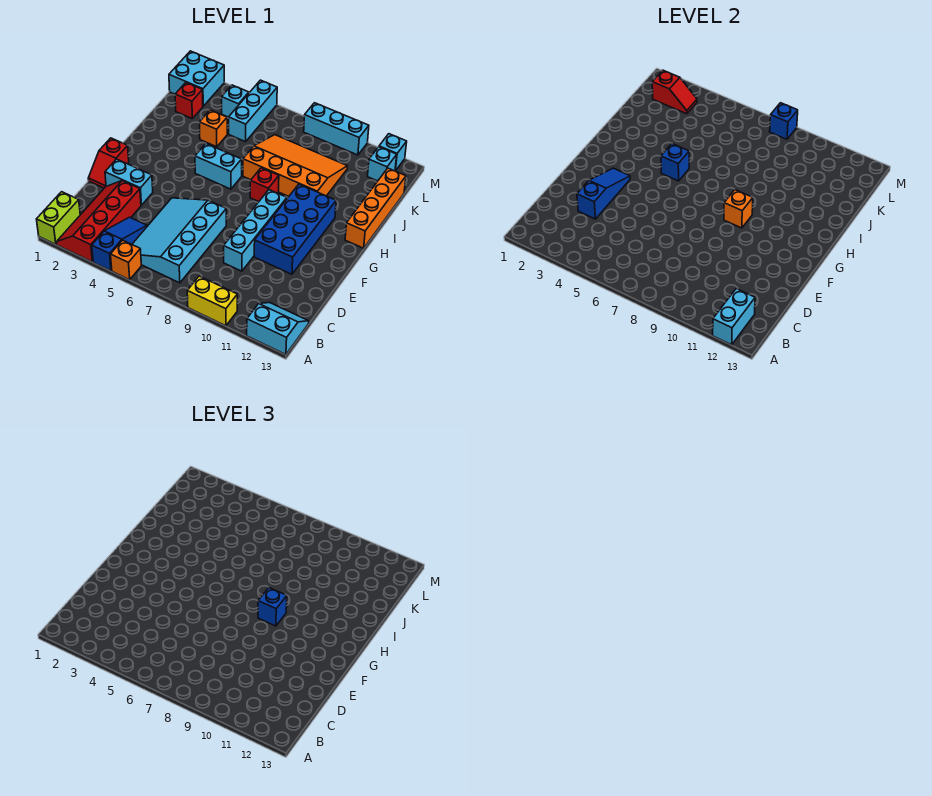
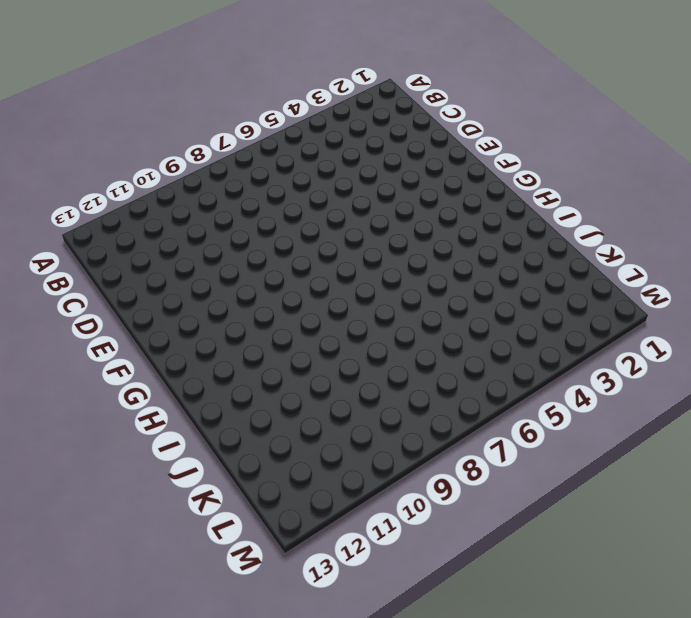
none -> lime 1x2 brick [37,192,80,244]
none -> red 2x4 slope [56,181,141,262]
none -> blue 1x3 slope [92,217,147,271]
none -> orange 1x1 brick [111,240,142,280]

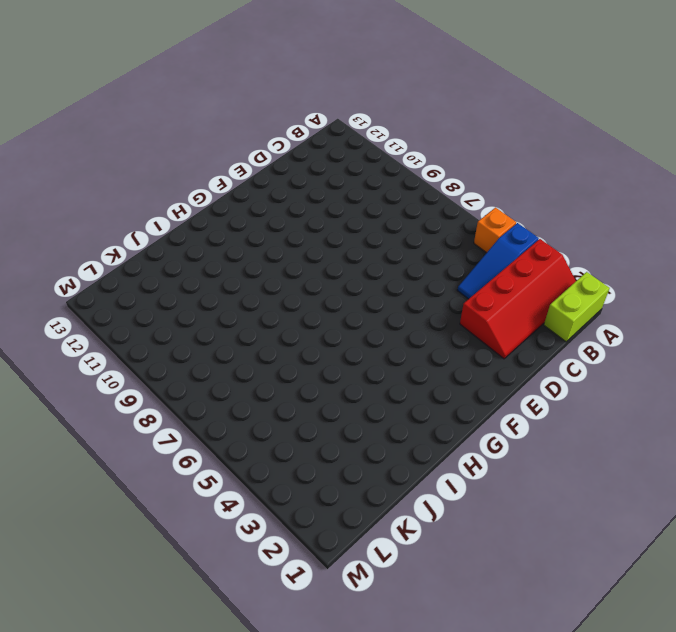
none -> yellow 1x2 brick [187,276,237,326]
none -> cyan 2x2 slope [247,303,309,354]
none -> cyan 3x4 slope [132,198,226,283]
none -> cyan 1x4 brick [224,190,287,271]

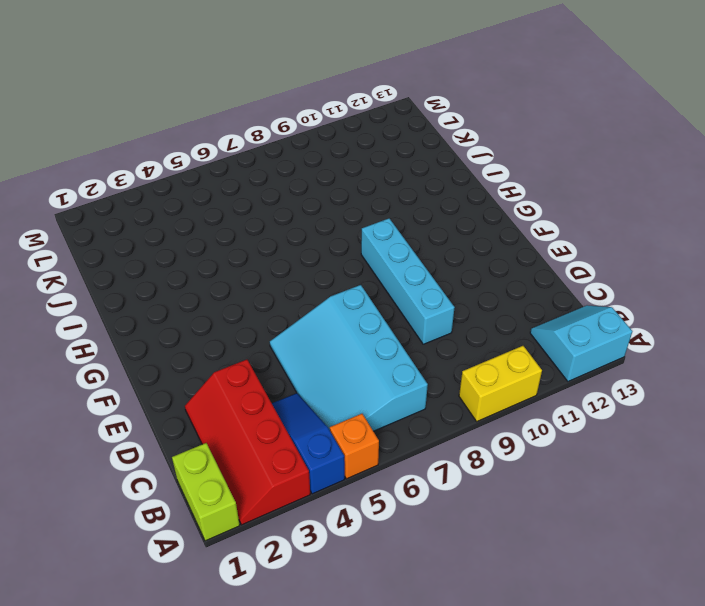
none -> red 1x2 slope [88,138,129,188]
none -> cyan 1x2 brick [105,159,153,205]
none -> blue 2x4 brick [254,184,336,274]
none -> cyan 1x2 brick [195,144,242,189]

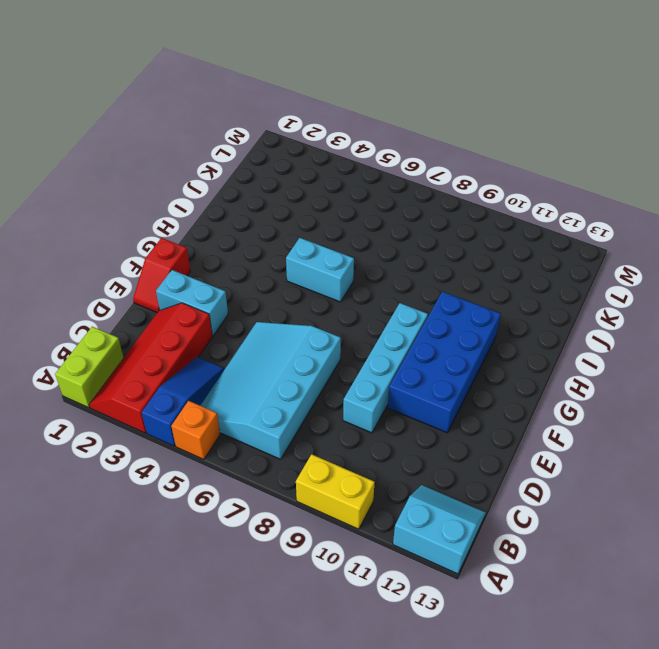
none -> red 1x1 brick [250,168,279,202]
none -> orange 1x4 brick [345,168,406,248]
none -> orange 3x4 slope [243,135,347,196]
none -> orange 1x1 brick [200,110,227,147]

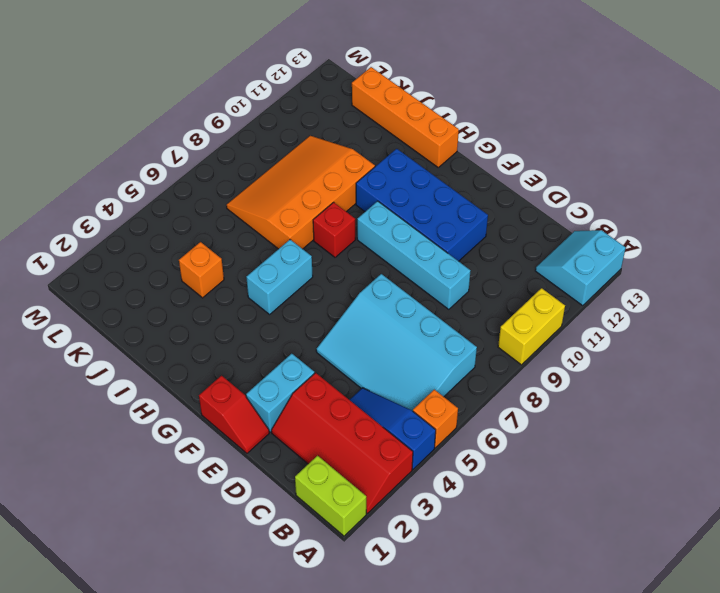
none -> red 1x1 brick [175,83,203,118]
none -> cyan 1x3 brick [229,80,277,142]
none -> cyan 2x2 brick [169,51,224,106]
none -> cyan 1x1 brick [222,85,249,117]

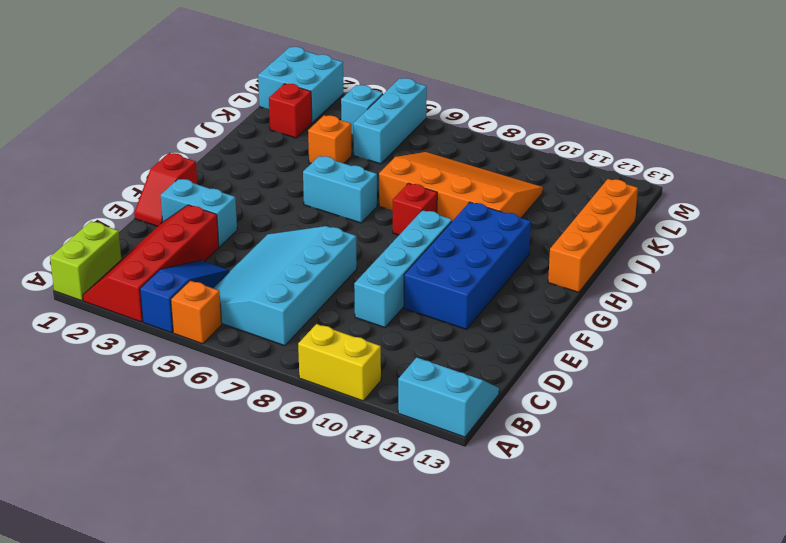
none -> cyan 1x1 brick [368,147,397,181]
none -> cyan 1x3 brick [304,103,369,155]
none -> cyan 1x1 brick [379,134,407,171]
none -> cyan 1x2 brick [713,289,755,345]

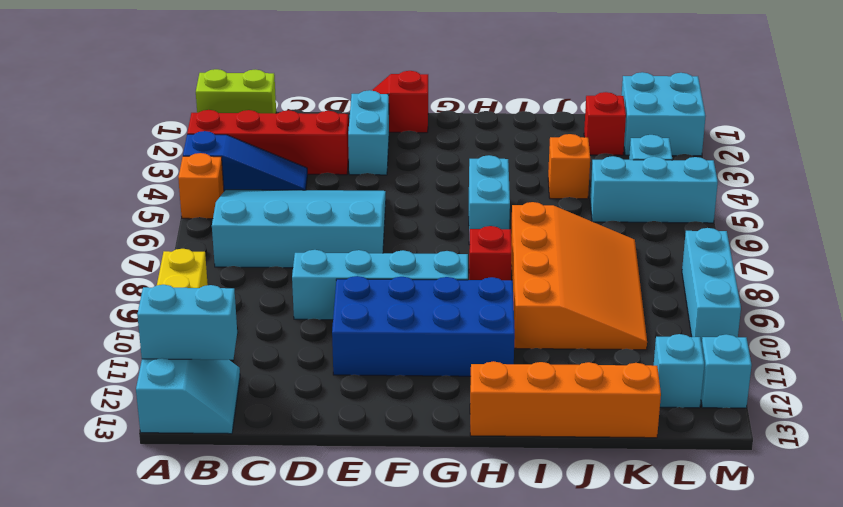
none -> blue 1x3 slope [577,168,630,219]
none -> orange 1x1 brick [724,190,753,228]
none -> blue 1x1 brick [661,144,689,181]
none -> red 1x2 slope [652,70,697,114]

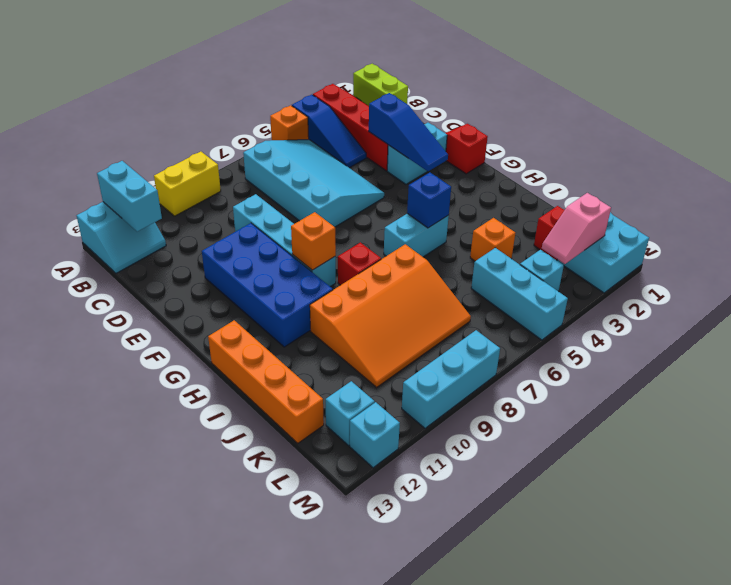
pink 1x2 slope [542,193,611,264] -> red 1x2 slope [652,70,697,114]
none -> blue 1x1 brick [770,103,798,139]
none -> blue 1x1 brick [258,588,287,626]

